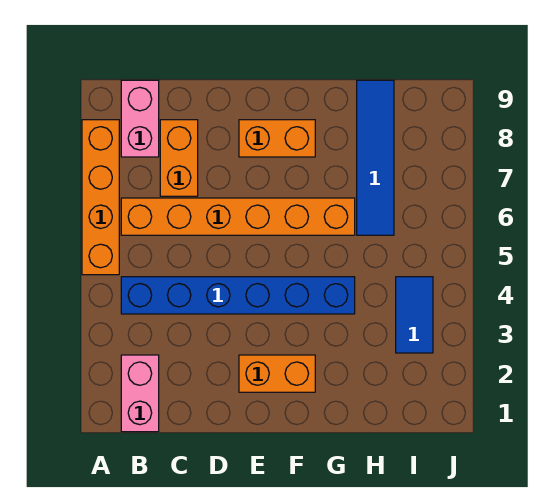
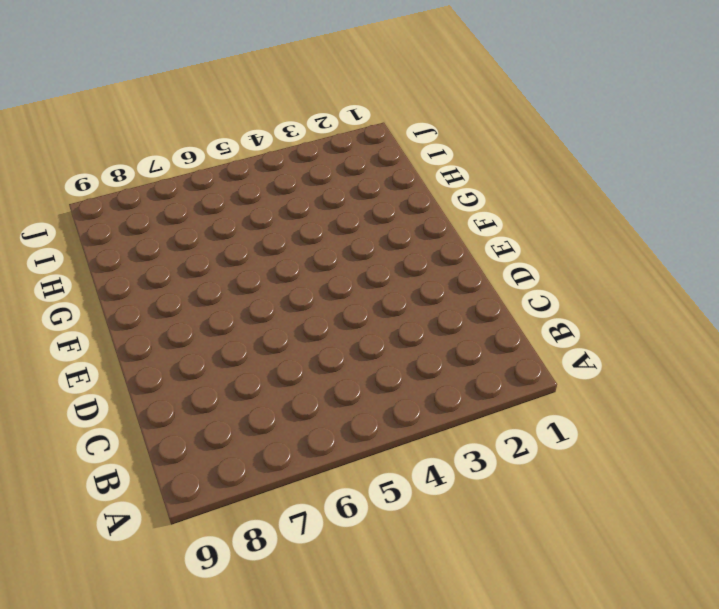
none -> orange 1x4 brick [82,120,119,275]
none -> pink 1x2 brick [121,355,159,432]

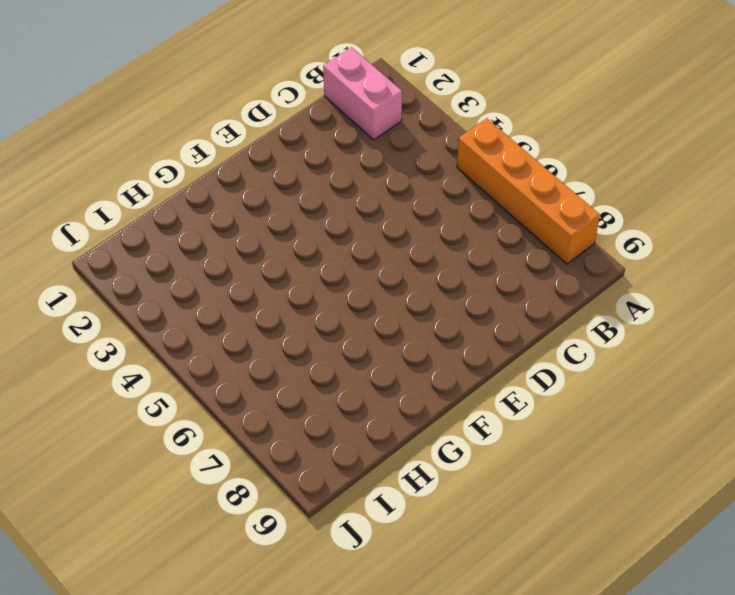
none -> blue 1x6 brick [121,277,355,314]
none -> orange 1x6 brick [121,198,355,235]

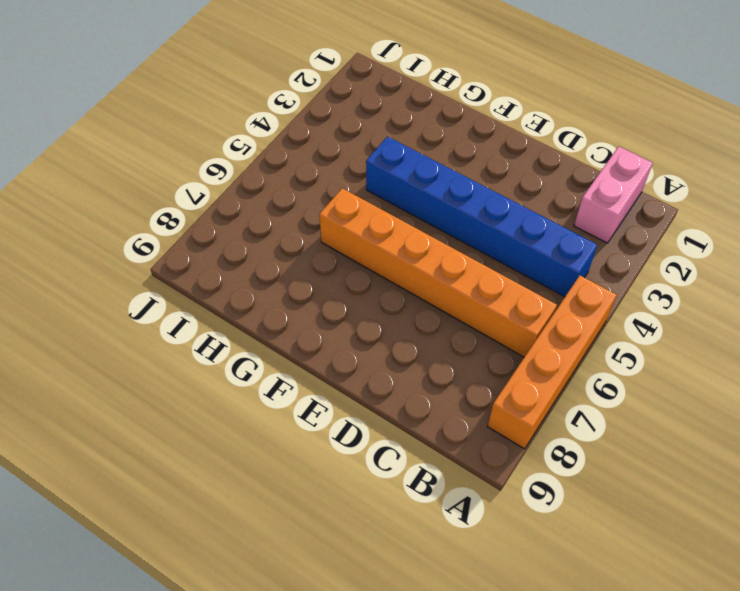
none -> pink 1x2 brick [121,80,159,157]
none -> orange 1x2 brick [160,120,198,196]

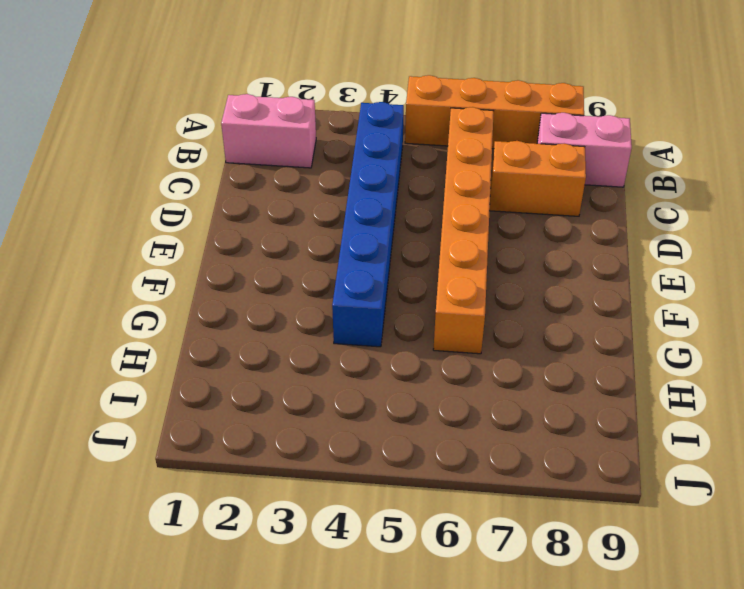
none -> orange 1x2 brick [239,355,315,392]
none -> orange 1x2 brick [239,120,315,157]

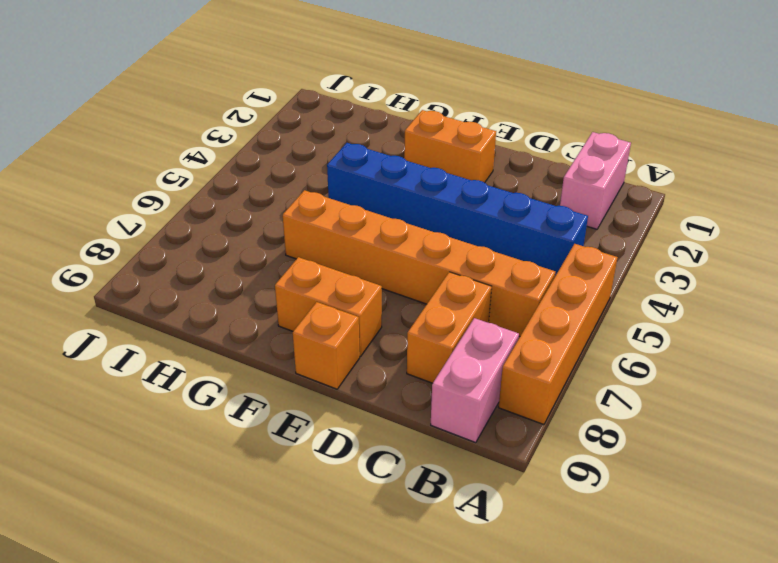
orange 1x1 brick [293,302,360,389] -> none
none -> blue 1x4 tile [357,80,394,235]
none -> blue 1x2 tile [396,277,433,353]

